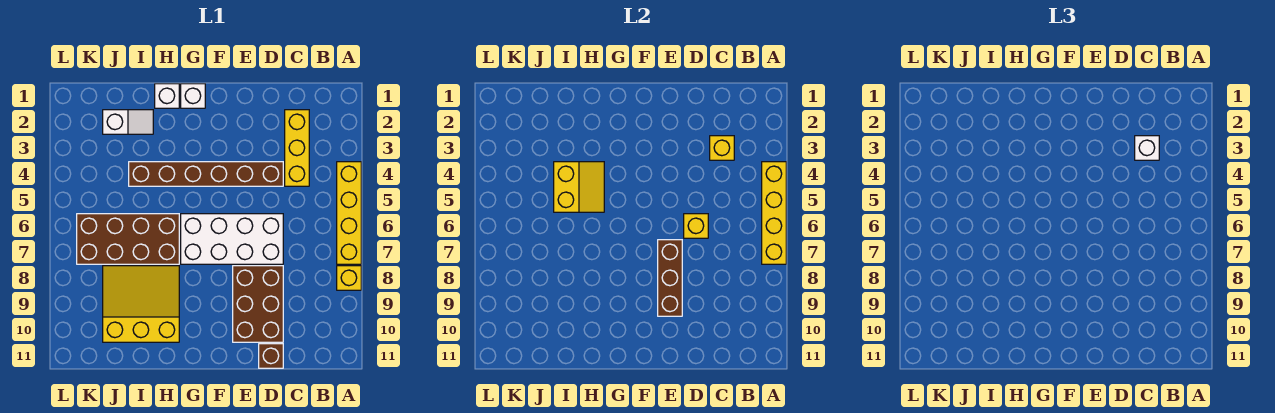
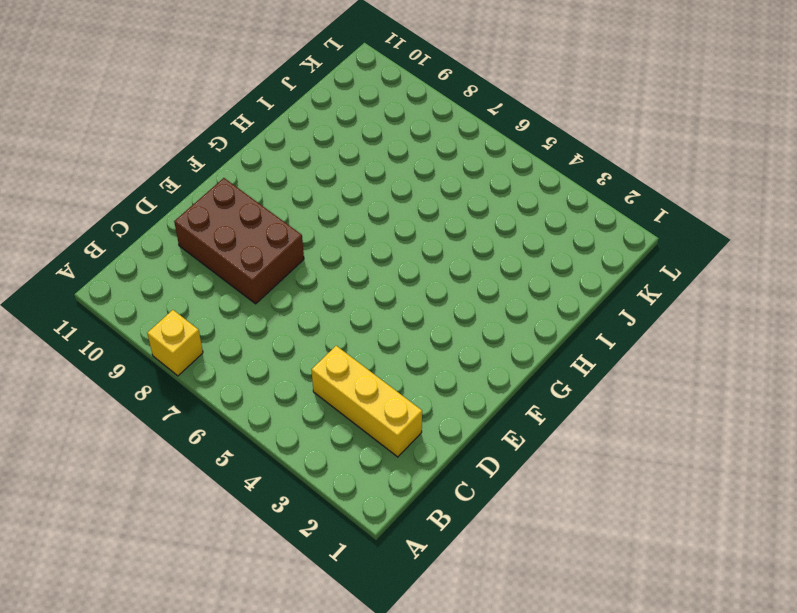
none -> yellow 1x4 brick [337,162,361,264]
none -> brown 1x6 brick [129,162,283,186]
none -> white 2x4 brick [181,214,283,264]

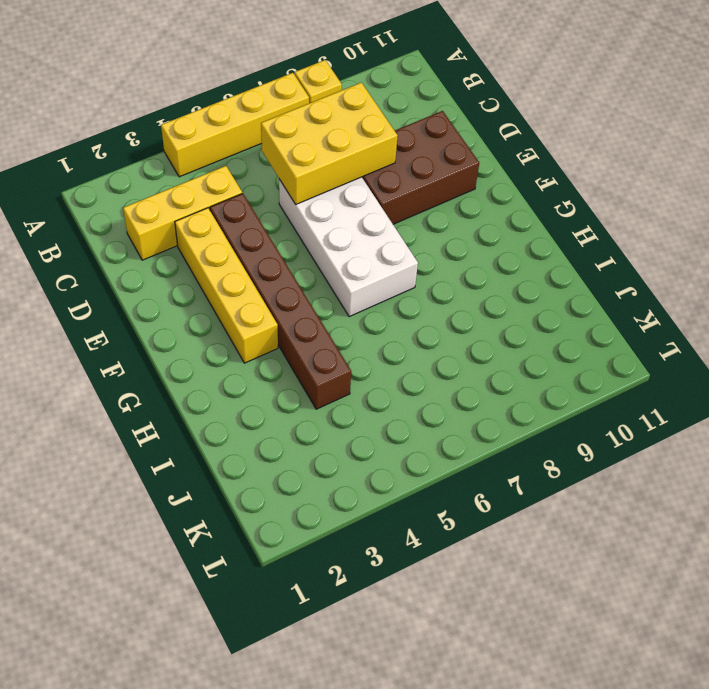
yellow 2x3 brick [261,82,398,204] -> yellow 1x1 brick [684,214,708,238]
yellow 1x4 brick [175,208,278,363] -> yellow 1x4 brick turned to [762,162,786,264]
none -> brown 1x1 brick [259,344,283,368]
none -> white 1x1 brick [181,84,205,108]
none -> white 1x1 brick [155,84,179,108]

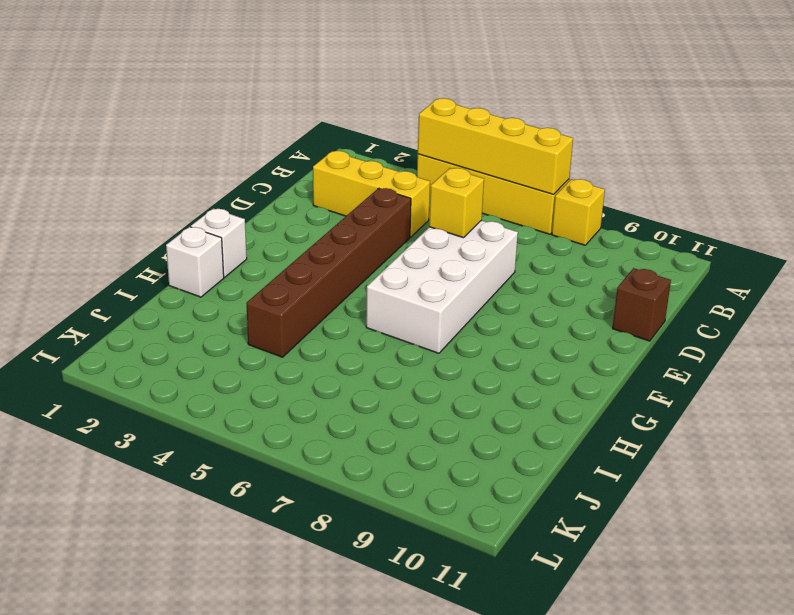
none -> brown 2x3 brick [233,266,283,342]
none -> brown 2x4 brick [77,214,179,264]
none -> yellow 3x3 slope [103,266,179,342]

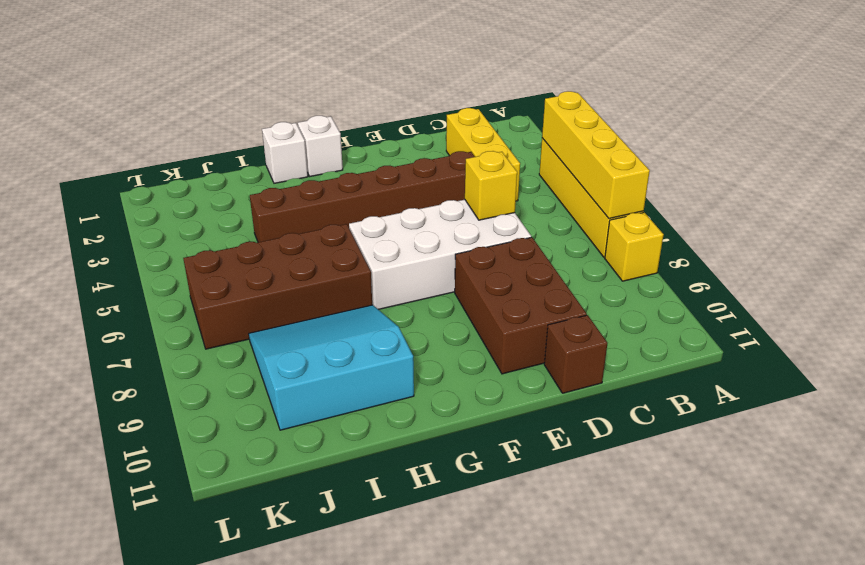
cyan 3x3 slope [249,305,414,430] -> yellow 3x3 slope [103,266,179,342]
none -> white 1x2 slope [103,110,153,134]
none -> yellow 1x1 brick [710,136,734,160]
none -> brown 1x3 brick [658,240,682,316]

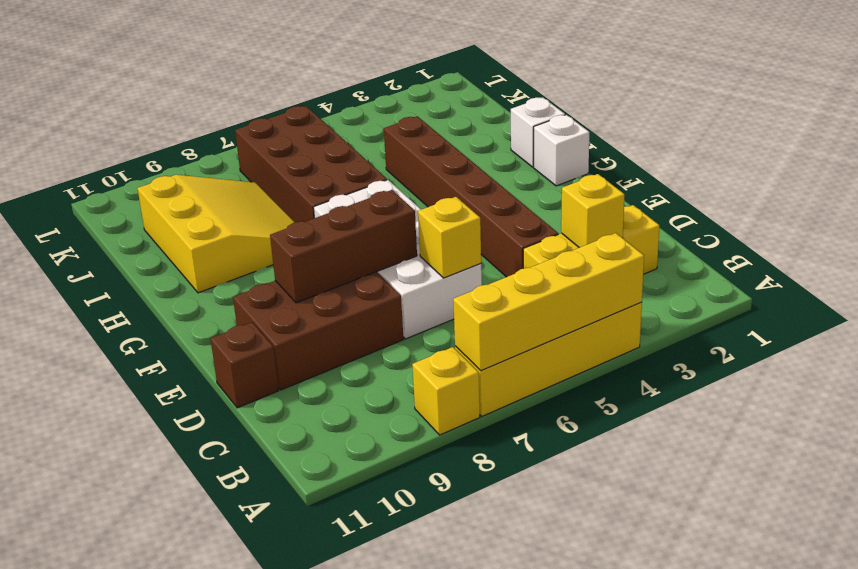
none -> white 1x2 slope [103,110,153,134]
none -> yellow 2x2 slope [554,162,604,212]
none -> white 1x1 brick [1135,136,1159,160]

